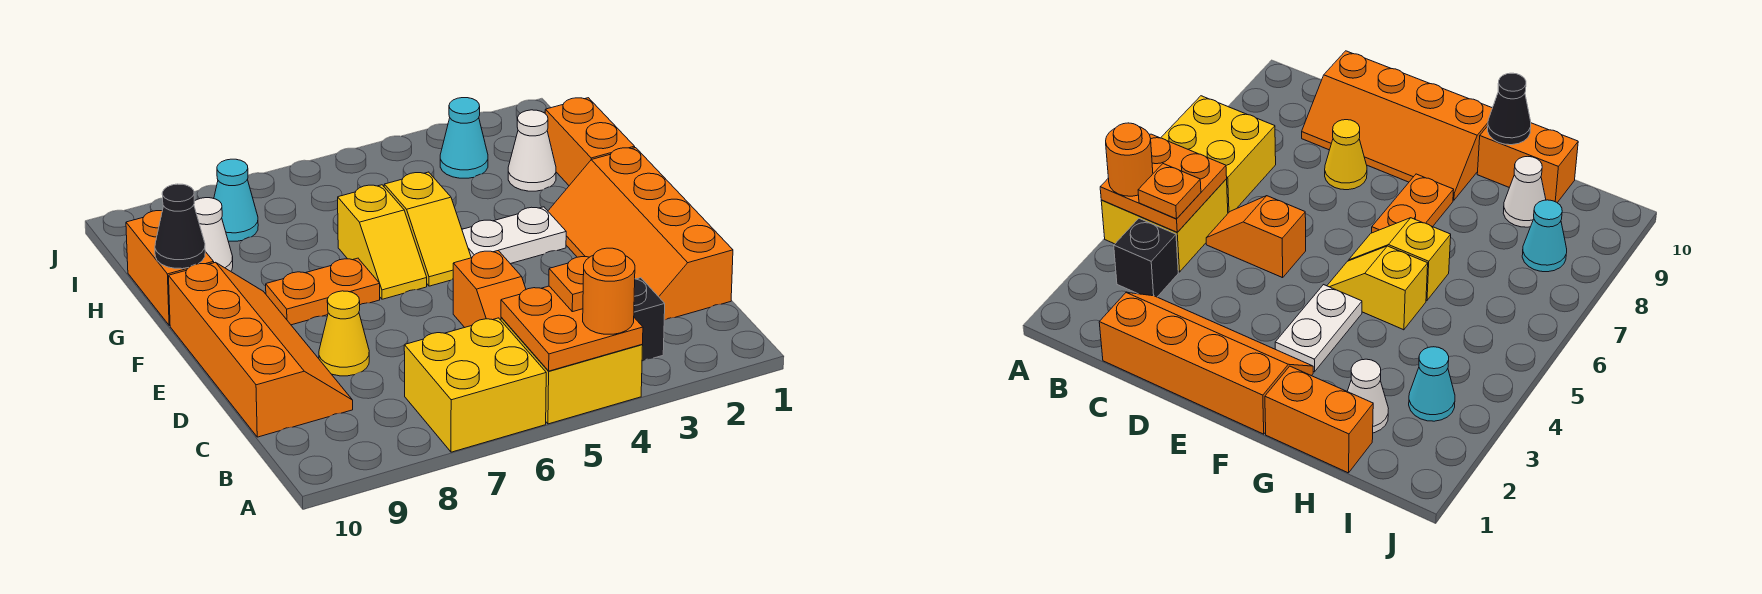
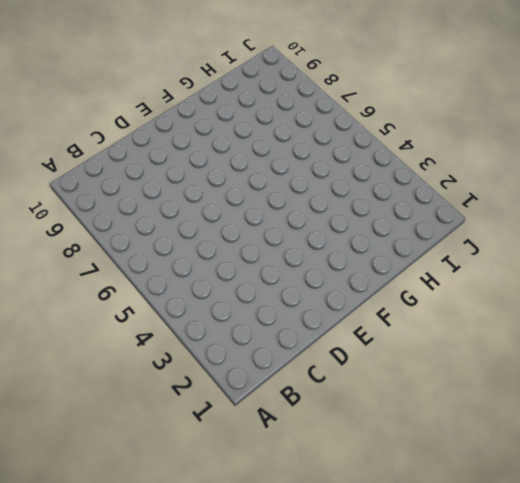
none -> yellow 2x2 brick [501,317,643,424]
none -> yellow 2x2 brick [404,318,546,452]
none -> black 1x1 brick [634,278,665,361]

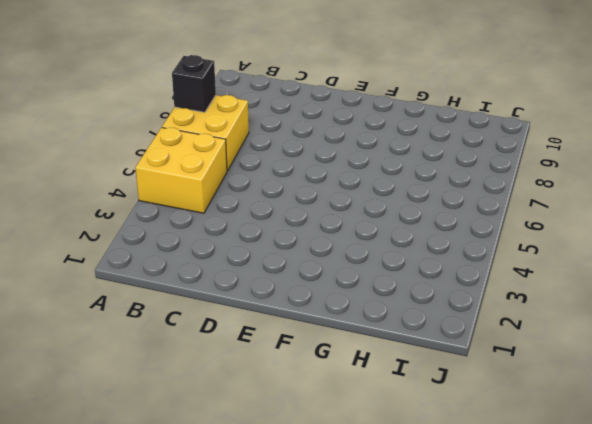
black 1x1 brick [172,55,216,112] -> black 1x1 brick moved to [634,278,665,361]
none -> orange 2x4 slope [548,148,733,320]
none -> orange 1x2 slope [453,251,526,327]
none -> orange 2x4 slope [169,262,353,437]

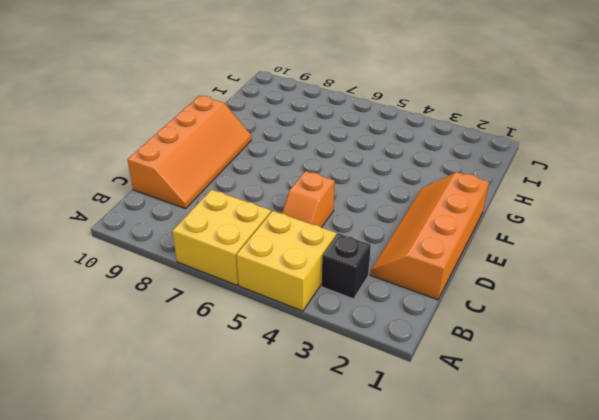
none -> yellow 1x1 cone [319,291,369,376]
none -> white 1x2 plate [462,207,566,264]
none -> yellow 1x2 slope [384,172,471,286]

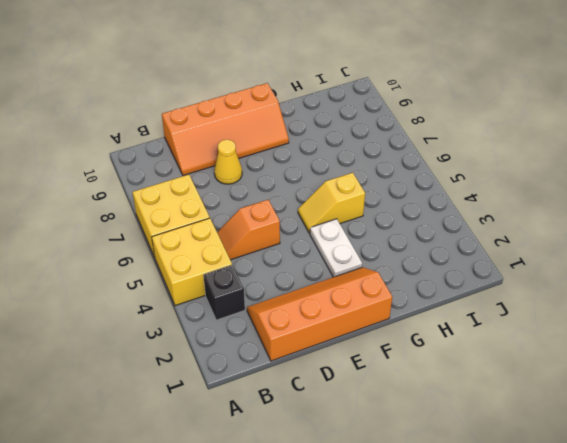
none -> yellow 1x2 slope [338,185,427,299]
none -> orange 1x2 plate [266,258,380,325]
none -> orange 1x2 brick [545,98,635,185]

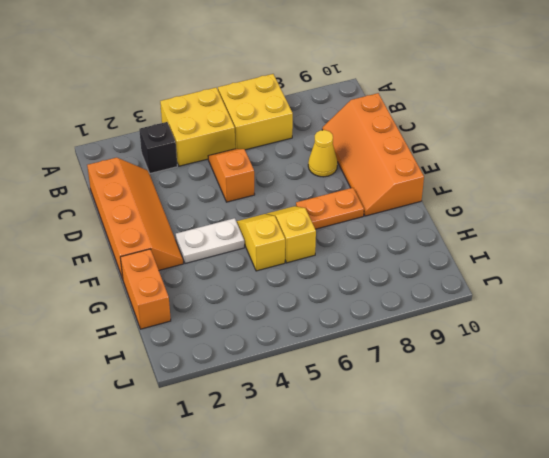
none -> orange 1x2 brick [126,211,214,325]
none -> white 1x1 cone [508,110,556,191]
none -> white 1x1 cone [194,198,233,271]

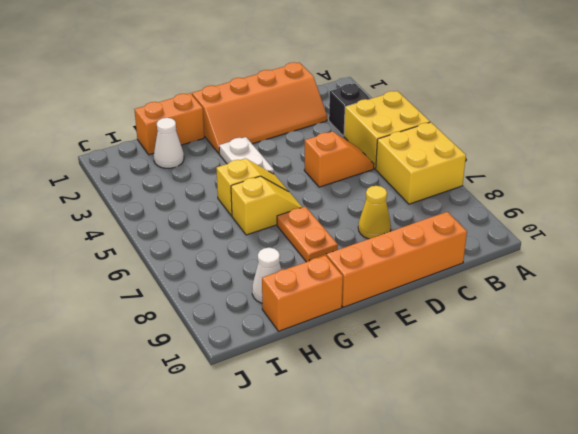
none -> cyan 1x1 cone [440,98,488,178]
none -> cyan 1x1 cone [214,159,258,241]
none -> orange 2x2 plate [501,286,643,371]

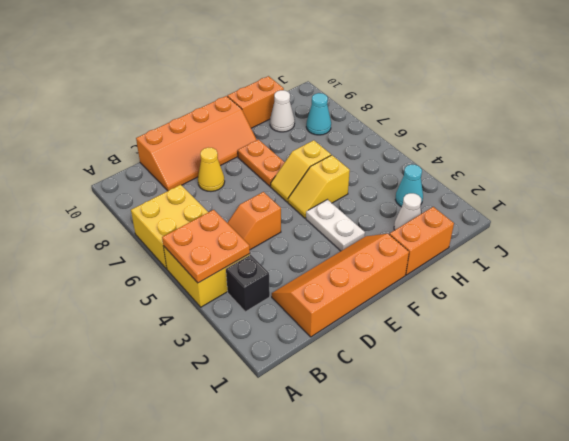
none -> black 1x1 cone [155,184,205,269]
none -> orange 1x1 round brick [583,248,635,334]
none -> orange 1x1 plate [549,257,589,312]

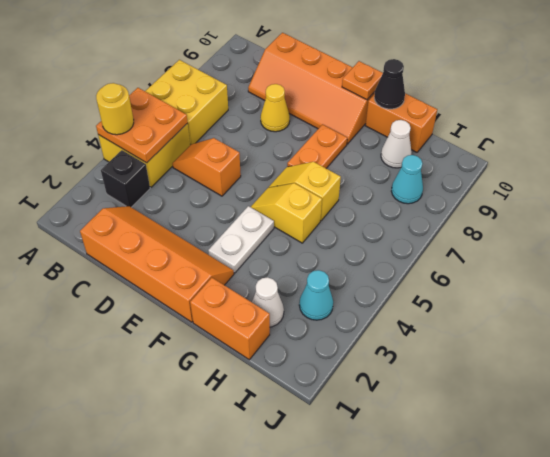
yellow 1x1 round brick [96,83,134,135] -> orange 1x1 round brick [583,248,635,334]
orange 1x1 plate [342,61,383,100] -> orange 1x1 plate moved to [549,257,589,312]

